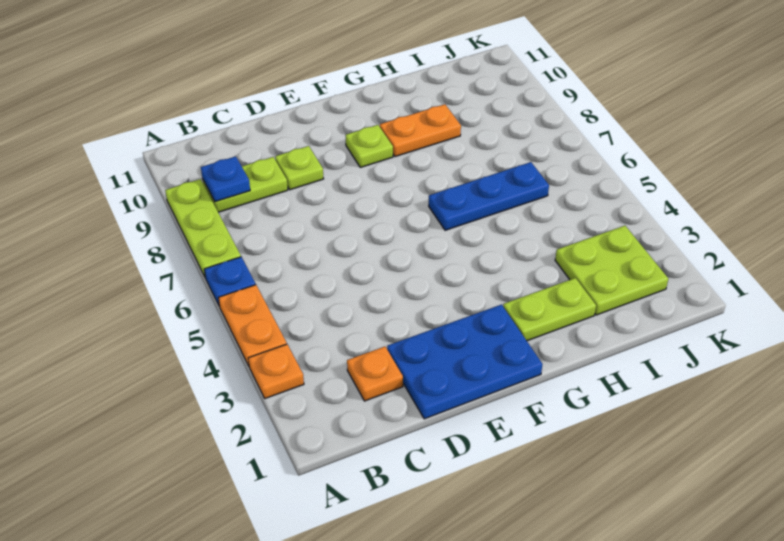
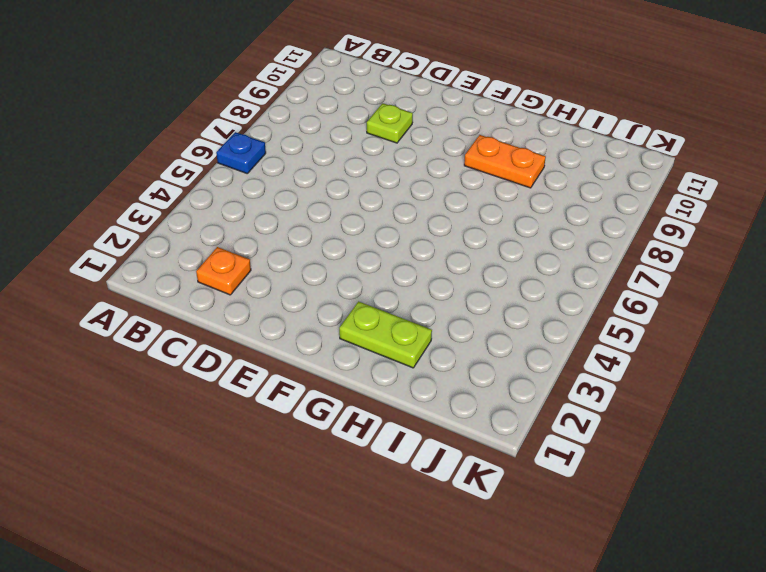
none -> orange 1x1 plate [248,344,304,398]
none -> orange 1x2 plate [218,285,287,366]
none -> lime 1x3 plate [165,179,241,278]

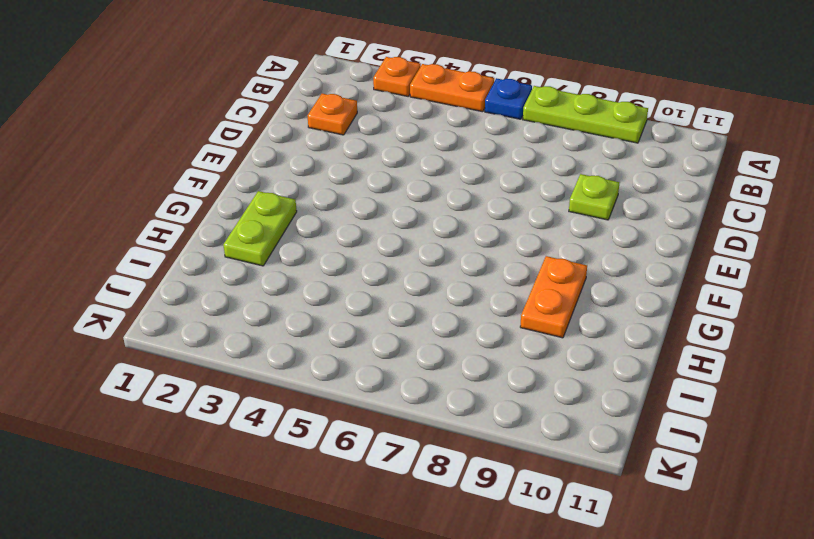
none -> lime 1x2 plate [203,157,288,212]
none -> blue 2x3 plate [387,305,542,419]
none -> lime 1x1 plate [346,125,393,167]

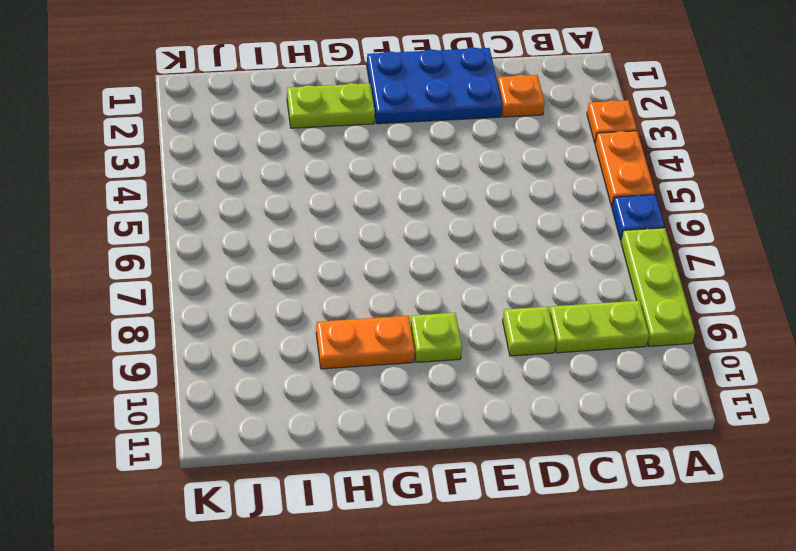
none -> blue 1x3 plate [429,162,549,230]
none -> lime 2x2 plate [555,226,668,315]
none -> blue 1x1 plate [201,156,250,202]

